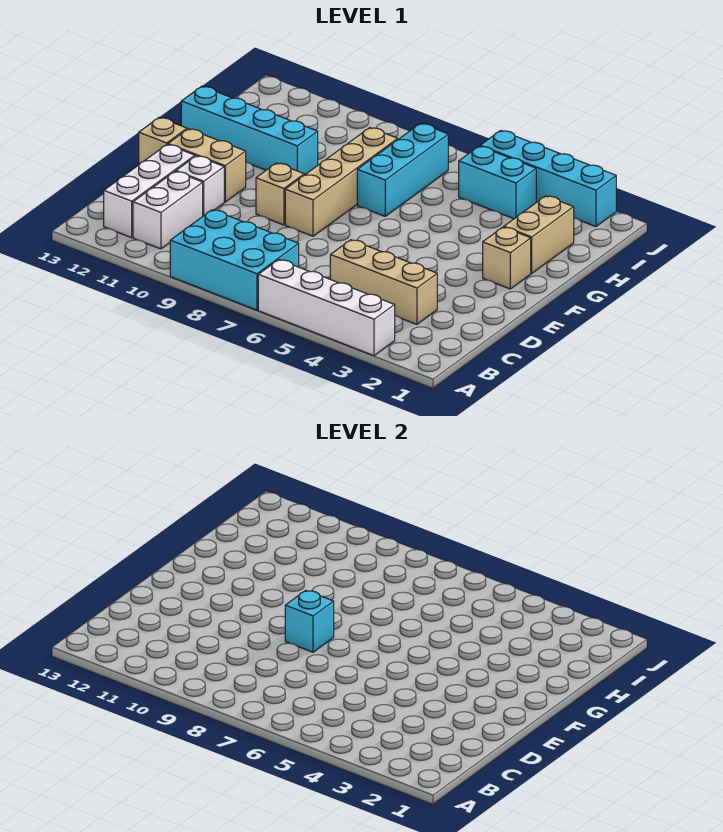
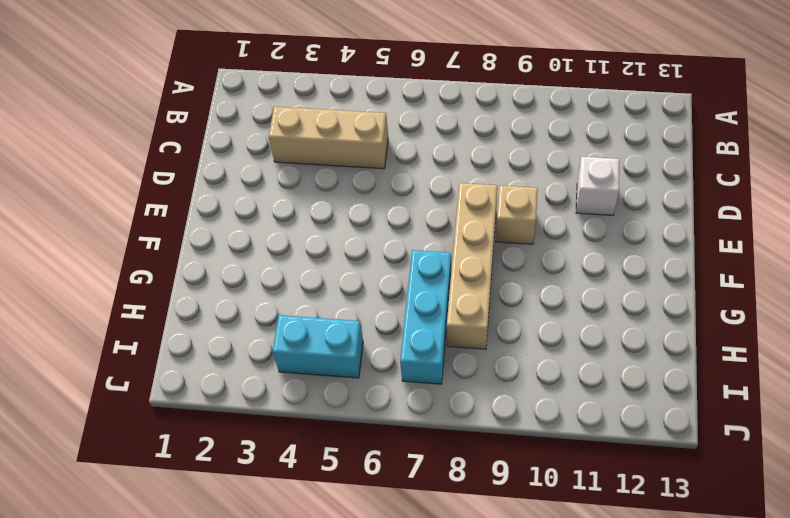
none -> white 1x4 brick [258,260,395,356]
none -> cyan 2x3 brick [170,210,299,310]
none -> white 1x2 brick [133,172,203,249]

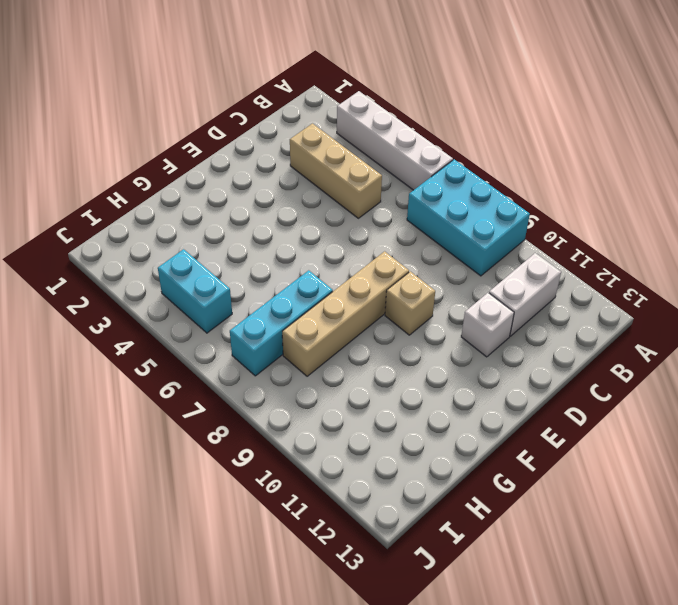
none -> white 1x3 brick [104,145,195,238]
none -> tan 1x2 brick [168,129,246,202]
none -> tan 1x1 brick [139,118,187,164]

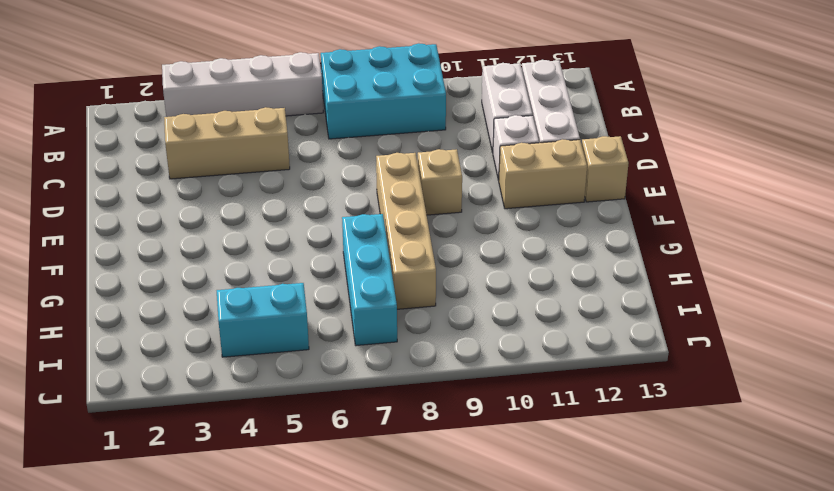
none -> tan 1x1 brick [483,227,531,289]
none -> tan 1x2 brick [504,196,574,273]
none -> cyan 1x4 brick [181,86,318,175]

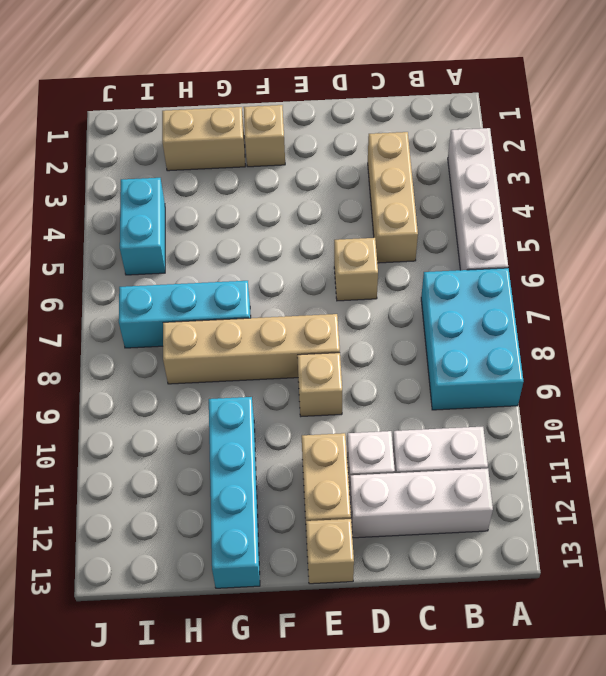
tan 1x1 brick [334,238,378,301] -> none
none -> cyan 1x4 brick [480,131,616,227]
none -> cyan 1x1 brick [285,590,334,652]

